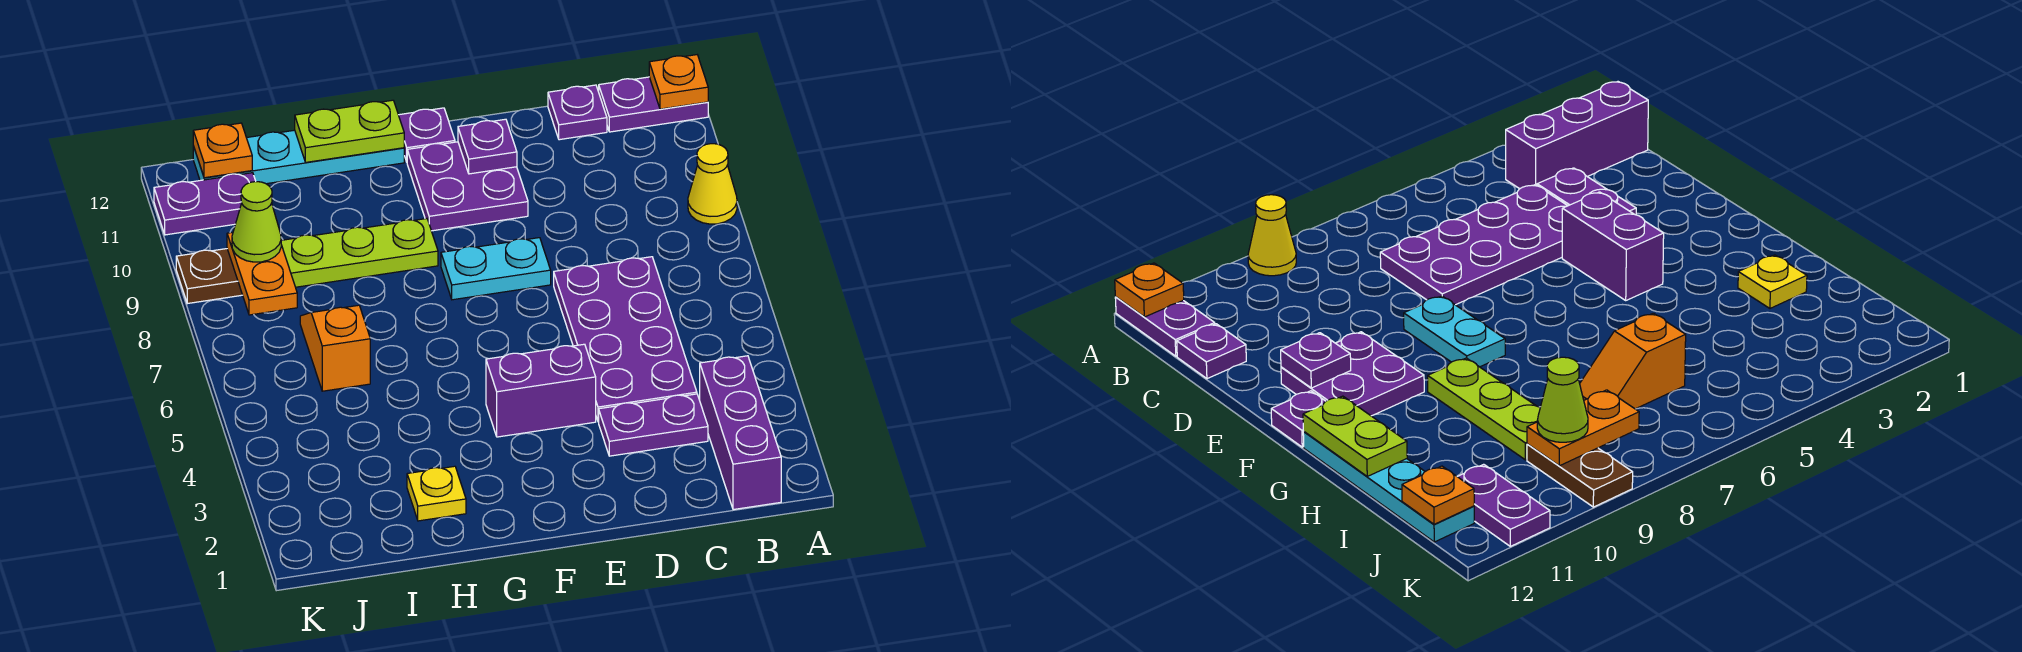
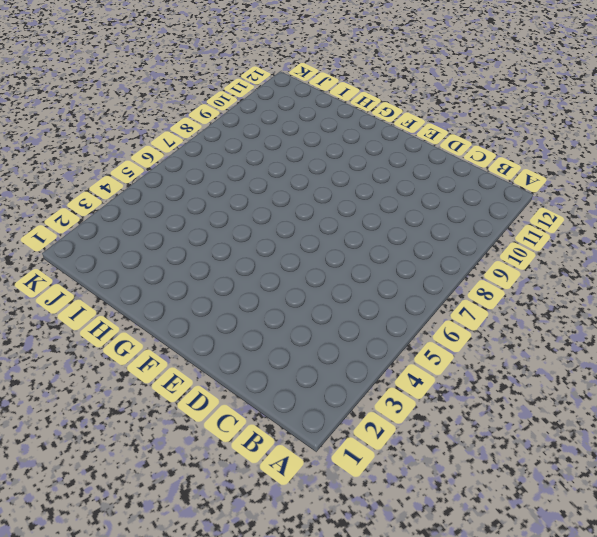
none -> yellow 1x1 cone [688,144,737,224]
none -> purple 1x2 plate [599,77,708,132]
none -> purple 1x3 brick [700,356,781,510]

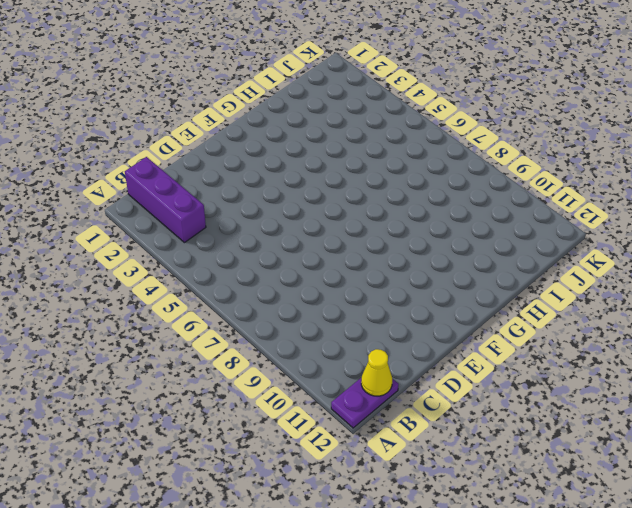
yellow 1x1 cone [361,349,392,396] -> yellow 1x1 cone moved to [688,144,737,224]
none -> purple 1x2 plate [599,394,708,456]
none -> purple 2x4 plate [554,257,697,422]
none -> purple 1x1 plate [548,85,607,140]

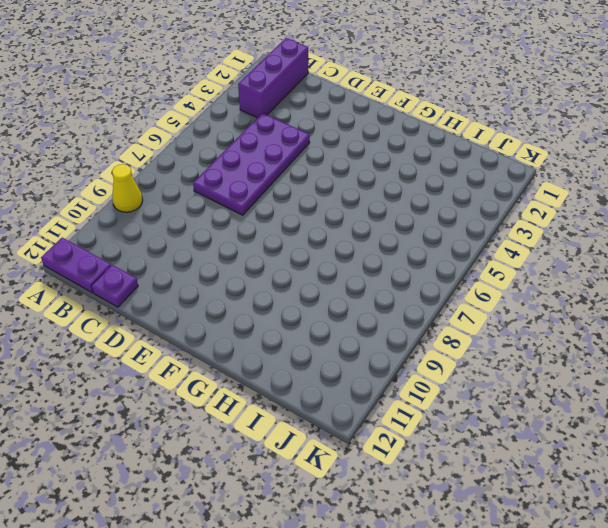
none -> purple 1x2 plate [599,394,708,456]
none -> purple 1x2 brick [486,344,596,437]
none -> cyan 1x2 plate [441,238,551,300]

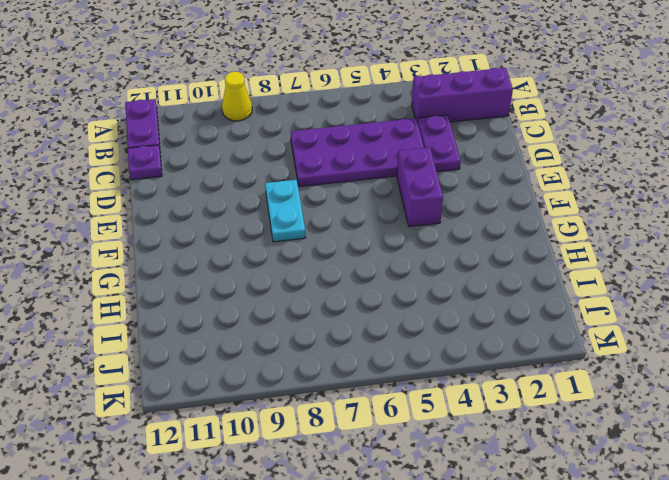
none -> purple 2x2 plate [407,142,528,231]
none -> purple 1x1 plate [399,108,455,162]
none -> lime 1x3 plate [281,219,438,287]

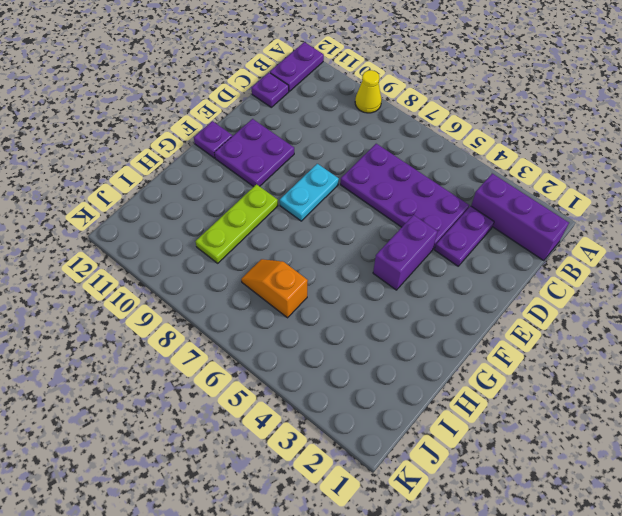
none -> cyan 1x4 plate [193,130,404,184]
none -> yellow 1x1 plate [407,466,466,521]
none -> brown 1x2 plate [176,249,242,304]

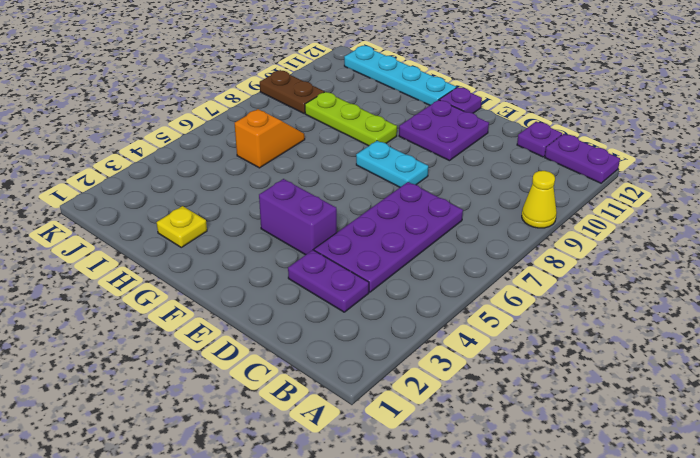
none -> purple 1x3 brick [700,356,781,510]
none -> purple 1x2 plate [154,173,256,235]
none -> orange 1x1 plate [649,55,708,109]

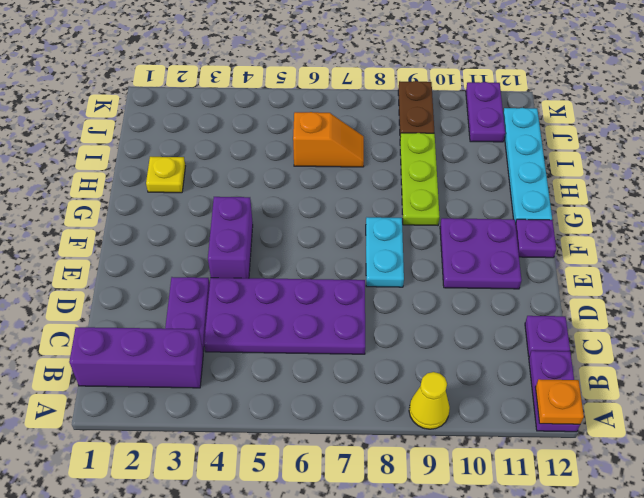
none -> purple 1x1 plate [458,119,517,174]
none -> lime 1x2 plate [295,100,404,162]
none -> orange 1x2 plate [227,232,297,315]

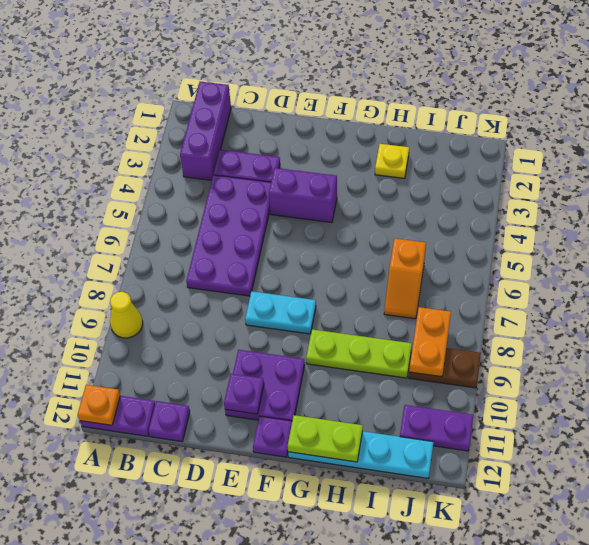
none -> orange 1x1 plate [193,123,252,178]
none -> lime 1x1 cone [232,182,281,262]

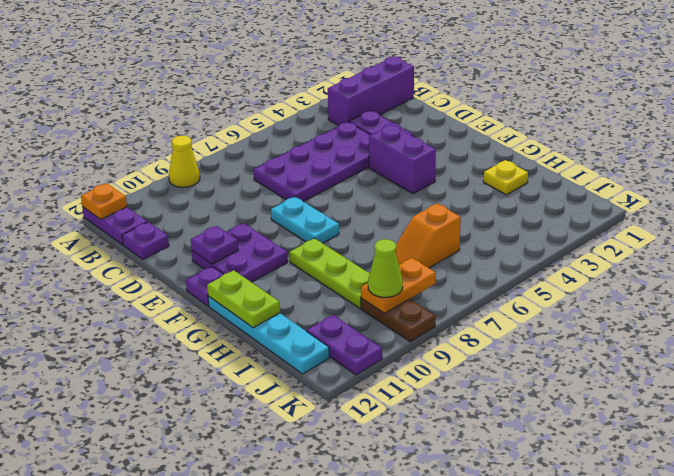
none -> orange 1x1 plate [193,123,252,178]

